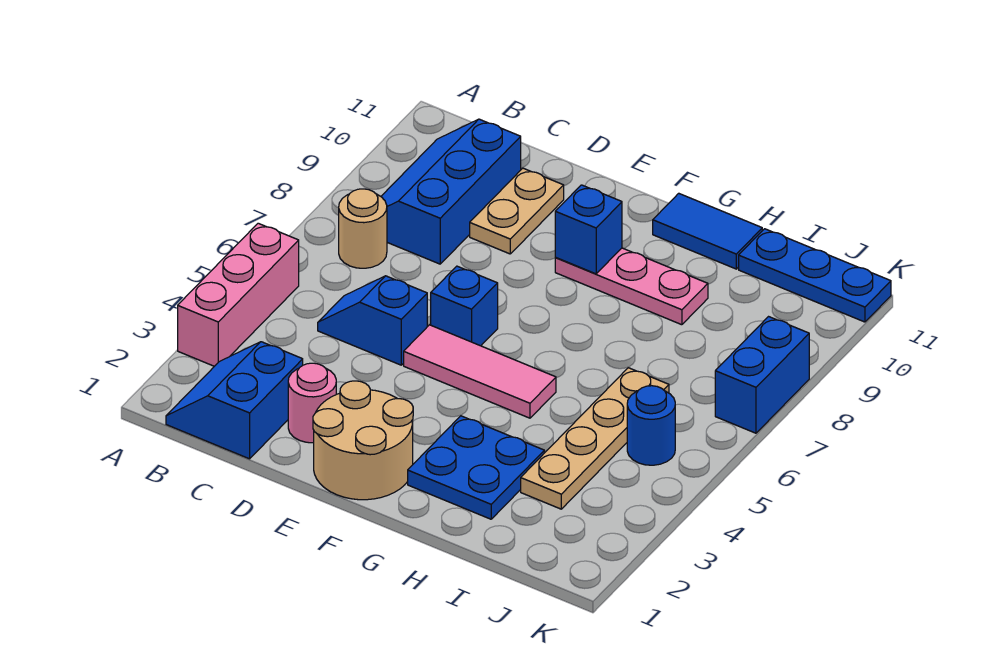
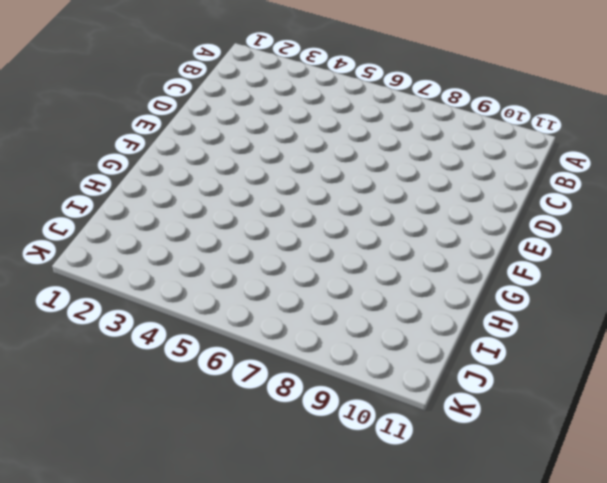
none -> pink 1x3 brick [178,223,299,366]
none -> blue 2x2 slope [166,342,303,459]
none -> tan 1x1 round brick [339,189,387,268]

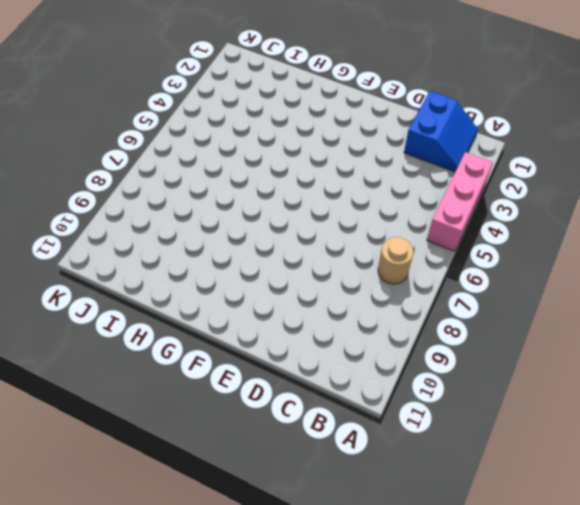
none -> blue 2x3 slope [381,119,521,264]
none -> blue 1x2 slope [318,276,427,365]
none -> pink 1x1 round brick [288,363,336,443]

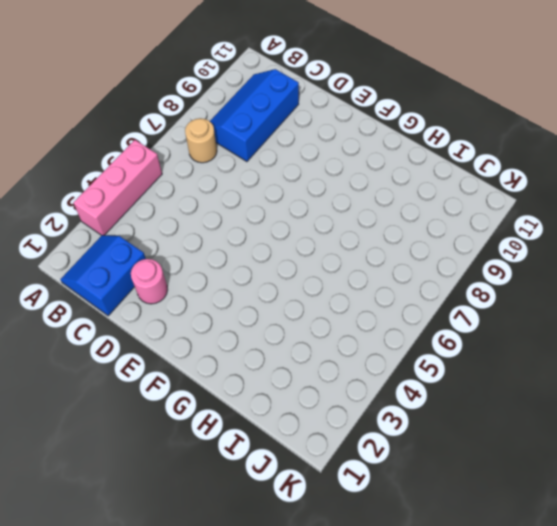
none -> blue 1x2 slope [318,276,427,365]
none -> tan 1x2 plate [470,168,564,254]
none -> tan 2x2 round brick [313,381,413,500]

